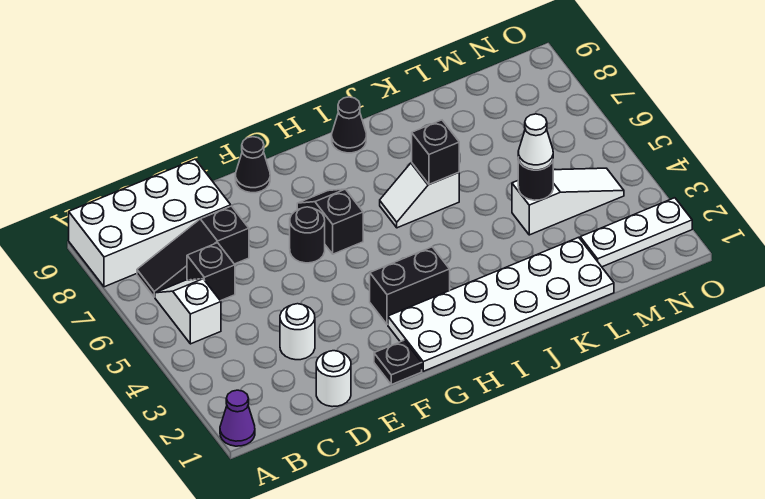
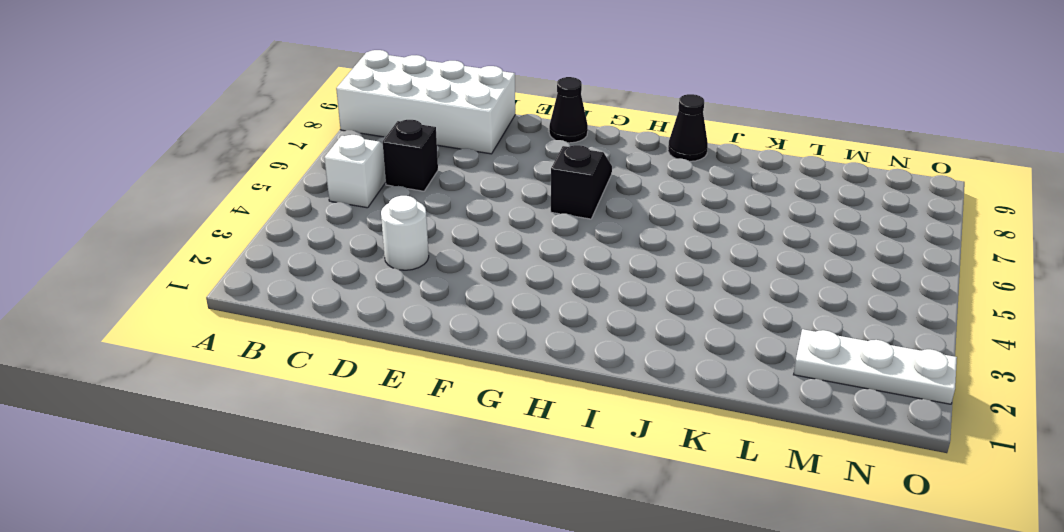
none -> purple 1x1 cone [220,390,255,446]
none -> black 1x3 slope [137,206,249,297]
none -> white 1x1 round brick [316,351,351,407]

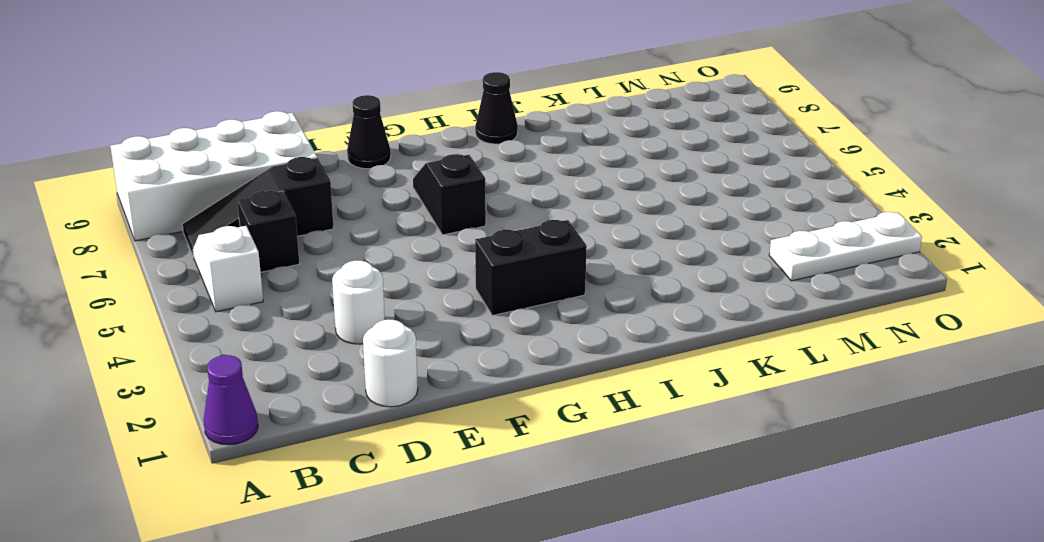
none -> black 1x1 plate [374,340,422,385]
none -> black 1x1 round brick [290,207,325,263]
none -> white 2x6 plate [388,237,614,371]

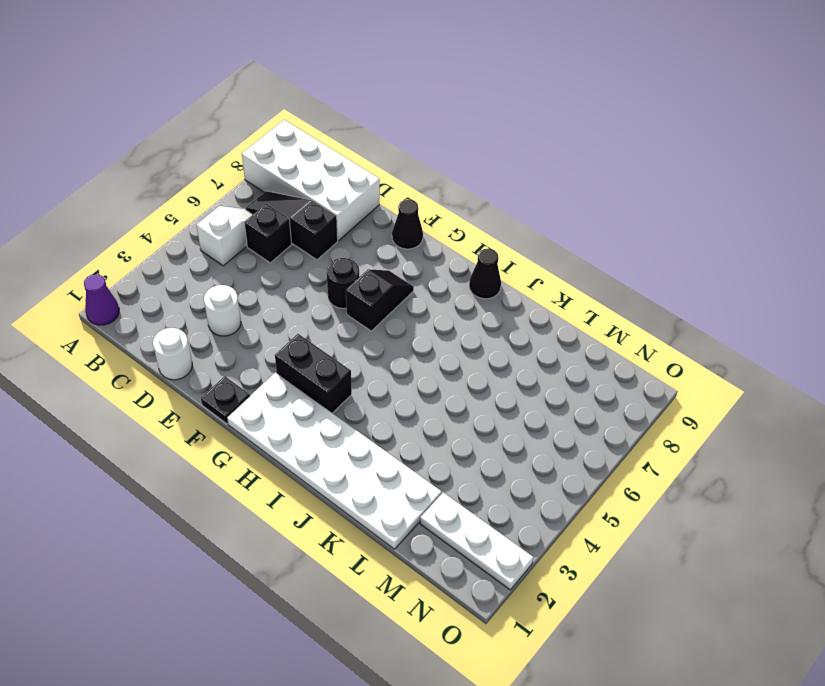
none -> white 1x2 slope [380,163,459,228]
none -> white 1x3 slope [512,168,624,235]
none -> black 1x1 brick [412,120,459,184]

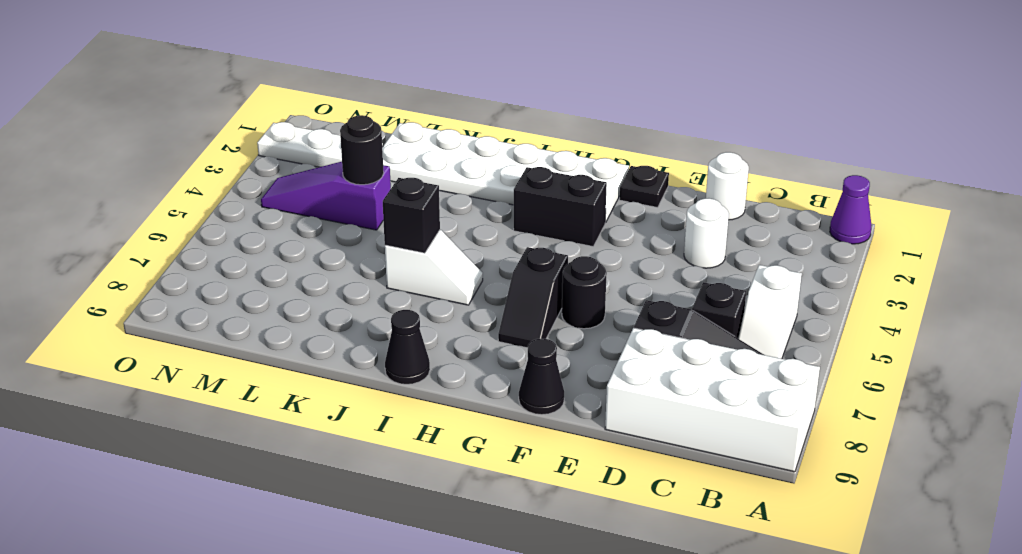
purple 1x3 slope [261,162,391,230] -> white 1x3 slope [512,168,624,235]
none -> white 1x1 cone [518,114,553,170]

